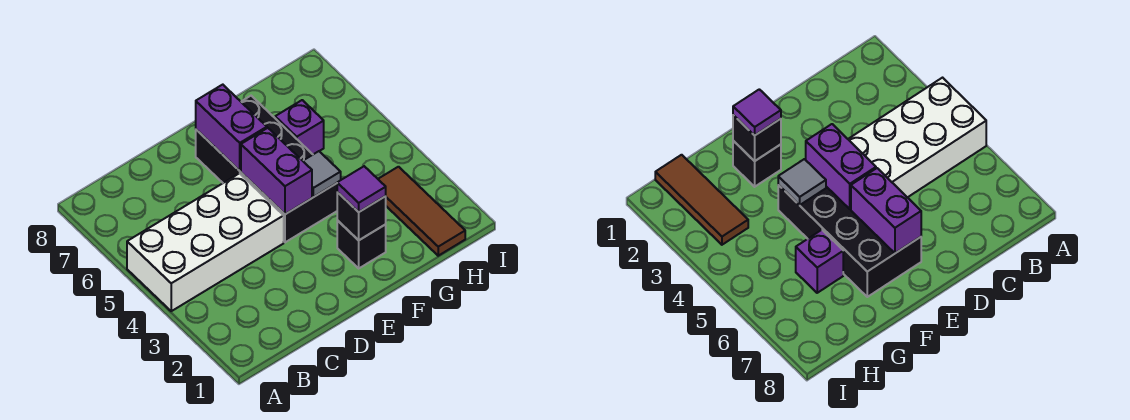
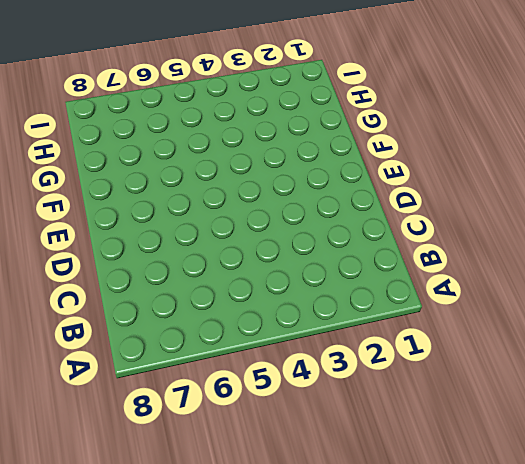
none -> white 2x4 brick [127,173,284,311]
none -> black 2x4 brick [196,96,337,242]

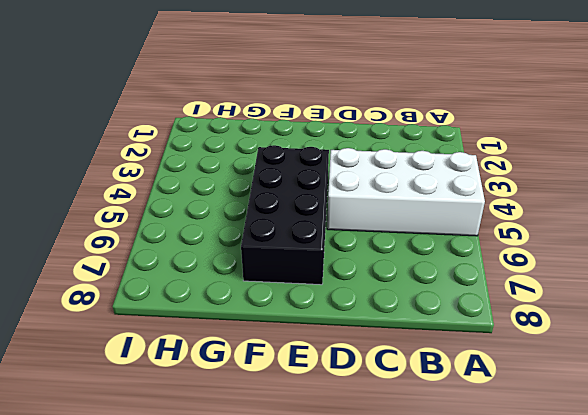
none -> black 1x1 brick [337,220,386,268]
none -> purple 1x1 brick [275,100,324,154]

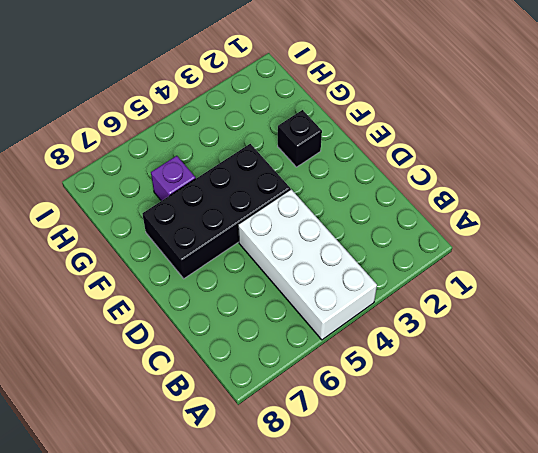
none -> brown 1x3 tile [378,167,465,256]
none -> purple 1x2 brick [241,128,312,214]

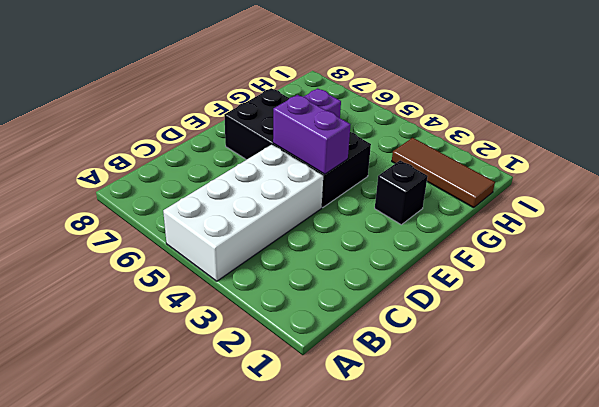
none -> purple 1x2 brick [196,85,267,171]
none -> black 1x1 brick [337,192,386,240]

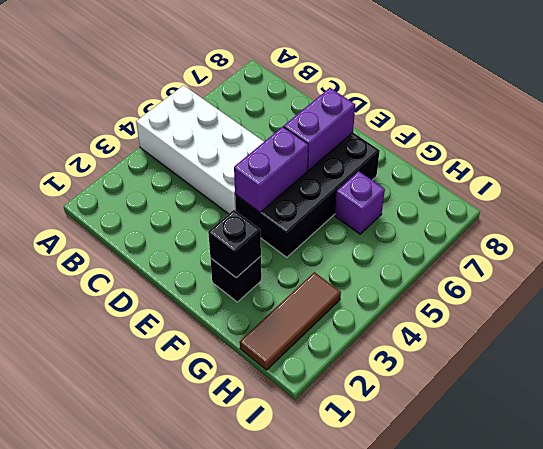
none -> grey 1x1 tile [303,151,341,197]
none -> purple 1x1 tile [337,166,386,212]

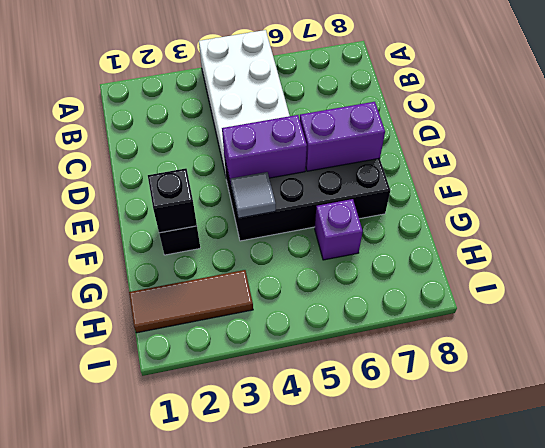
none -> purple 1x1 tile [337,166,386,212]

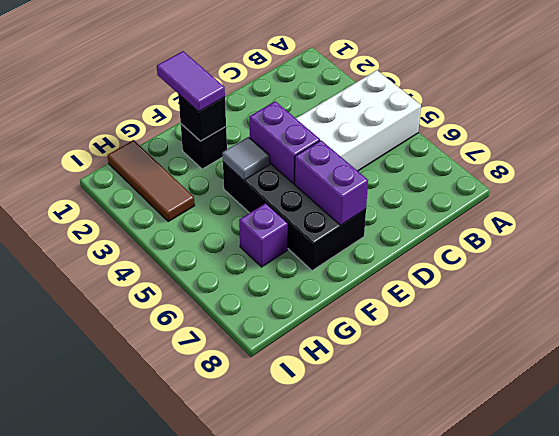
purple 1x2 tile [157,51,225,112] -> purple 1x1 tile [337,166,386,212]

